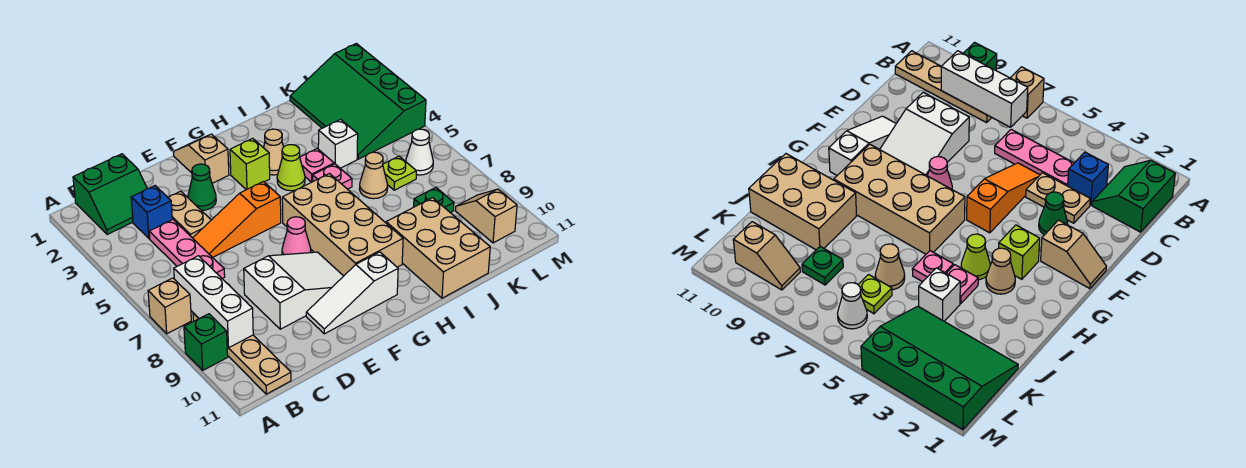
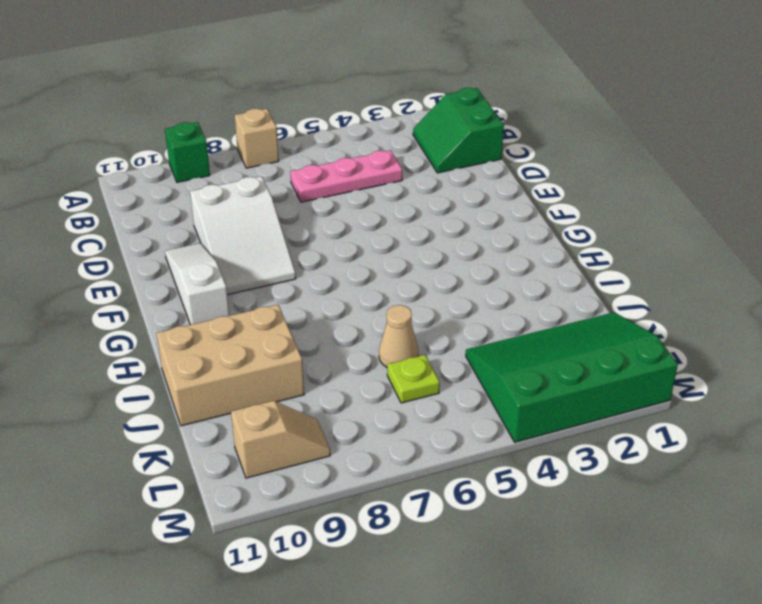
none -> tan 1x4 plate [193,313,291,394]
none -> blue 1x1 brick [131,186,172,239]
none -> tan 1x2 plate [168,191,211,238]

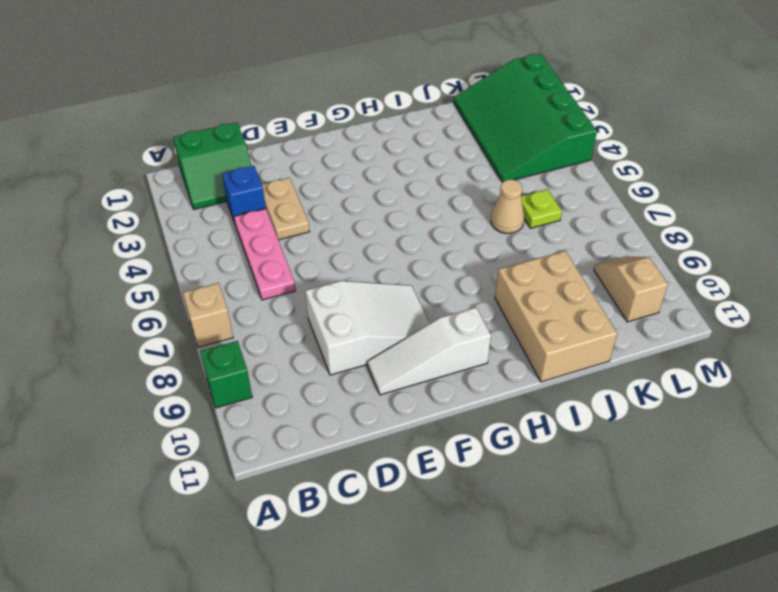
none -> tan 1x4 plate [193,313,291,394]
none -> orange 1x3 slope [193,182,281,257]
none -> green 1x1 cone [188,164,216,211]

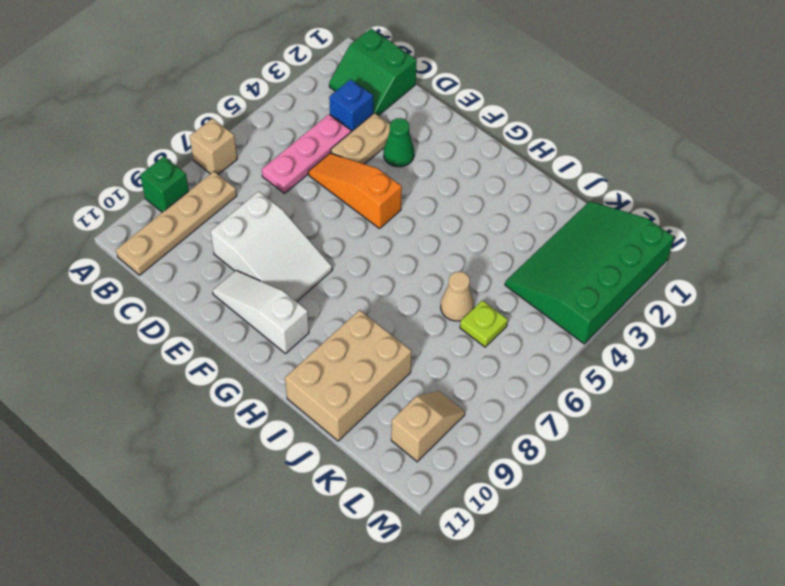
none -> tan 1x2 slope [173,134,229,183]
none -> pink 1x1 cone [282,217,311,255]
none -> lime 1x1 brick [230,138,270,190]

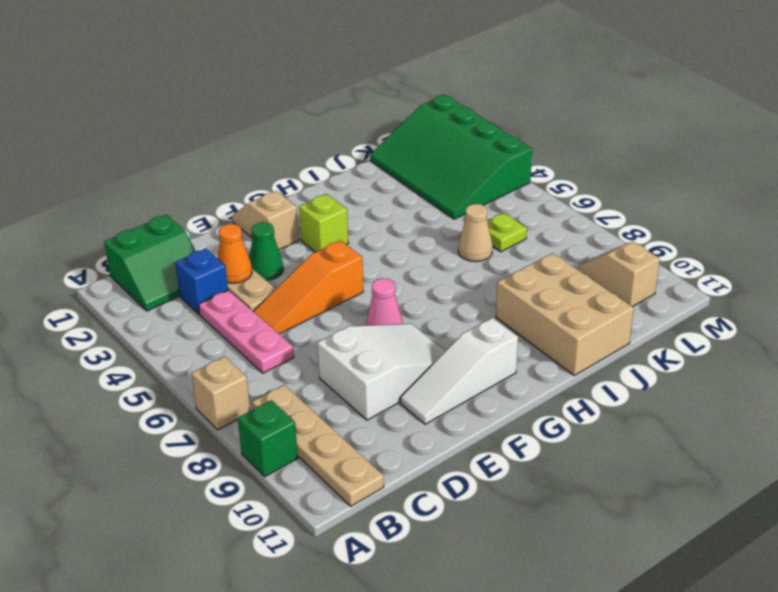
orange 1x1 cone [218,224,252,283] -> none
none -> tan 2x4 brick [282,174,403,276]
none -> tan 1x1 cone [263,129,284,175]
none -> lime 1x1 cone [277,145,305,191]

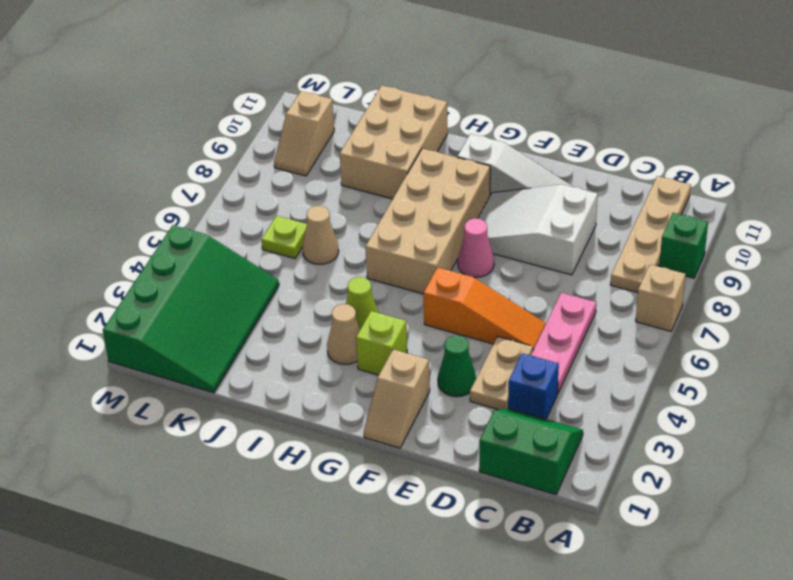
none -> pink 1x1 plate [300,148,334,182]
none -> pink 1x1 plate [313,164,352,189]
none -> white 1x1 brick [318,119,358,168]

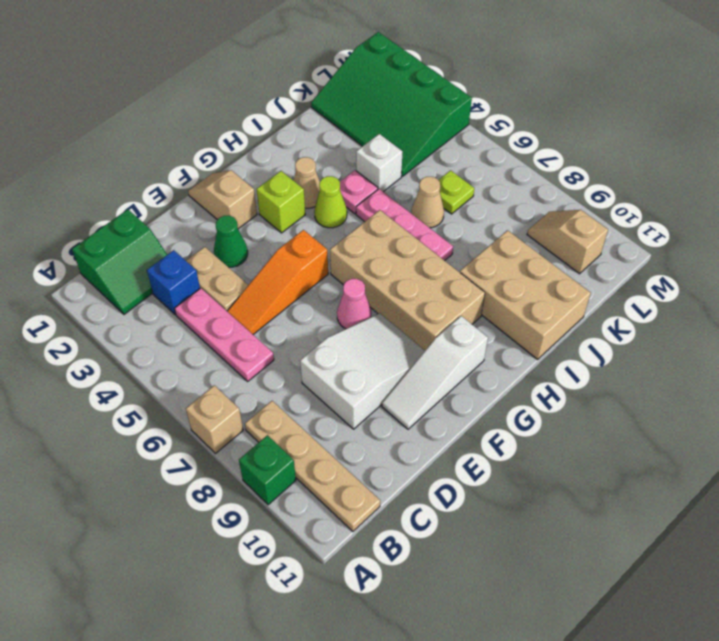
pink 1x3 plate [356,189,453,261] -> pink 1x1 plate [313,164,352,189]
none -> green 1x1 plate [414,188,454,213]
none -> white 1x1 cone [406,129,433,175]
none -> white 1x3 brick [174,256,253,348]

